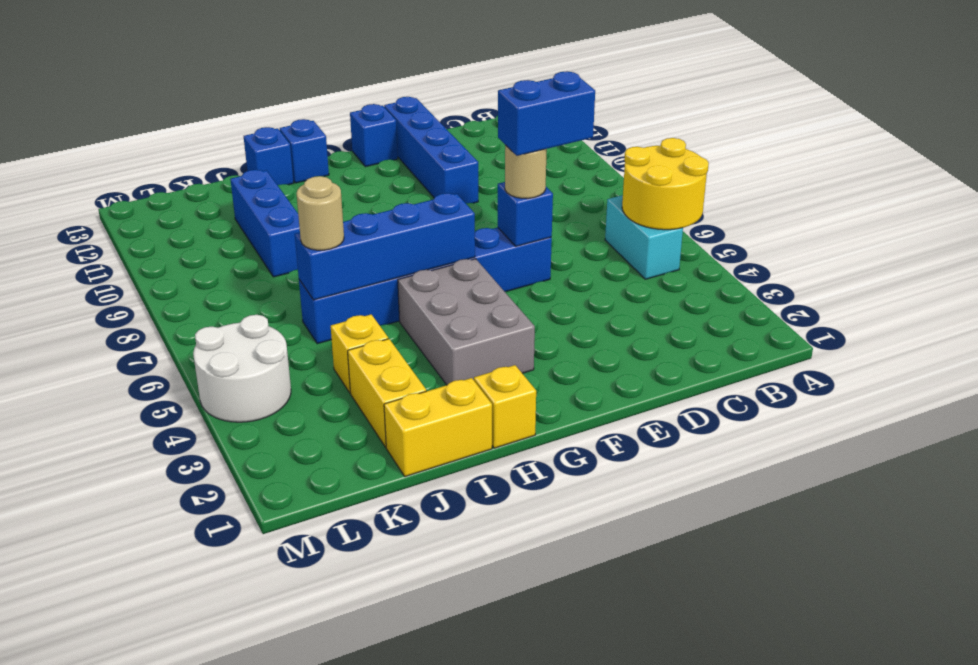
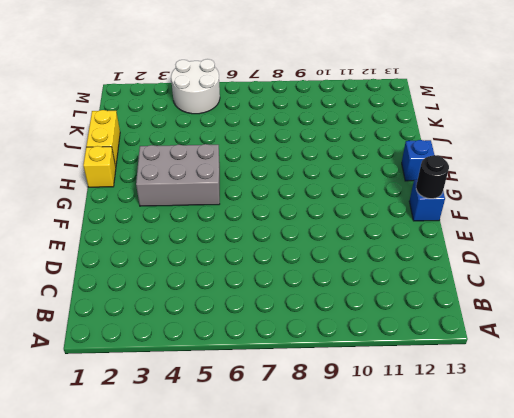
black 1x1 round brick [416,155,449,199] -> none
none -> cyan 1x2 brick [605,195,683,279]
none -> blue 1x6 brick [299,228,552,344]
none -> blue 1x4 brick [384,97,478,203]

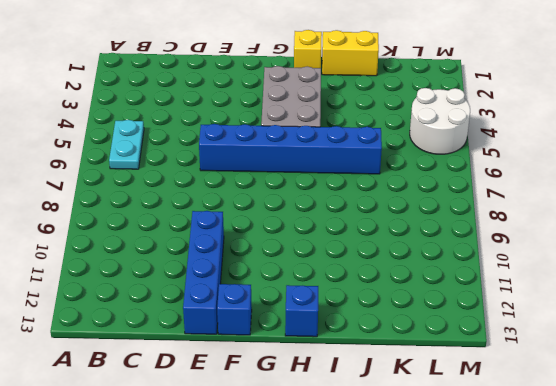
cyan 1x2 plate [109,120,144,169] -> cyan 1x2 brick [605,195,683,279]
none -> blue 1x1 brick [244,127,293,185]
none -> yellow 1x2 brick [348,339,426,447]
none -> yellow 1x1 brick [331,315,388,393]

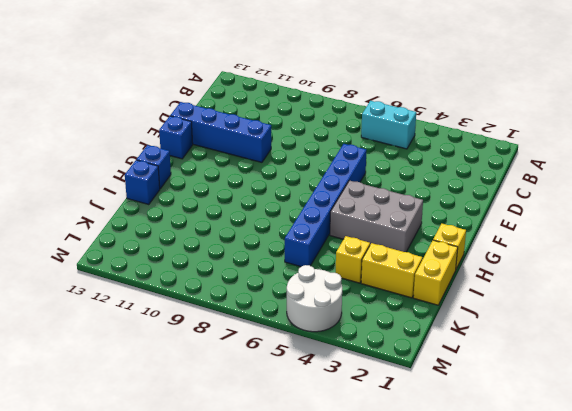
none -> blue 1x3 brick [230,170,300,277]
none -> yellow 2x2 round brick [622,138,709,230]
none -> blue 1x1 brick [498,182,553,246]

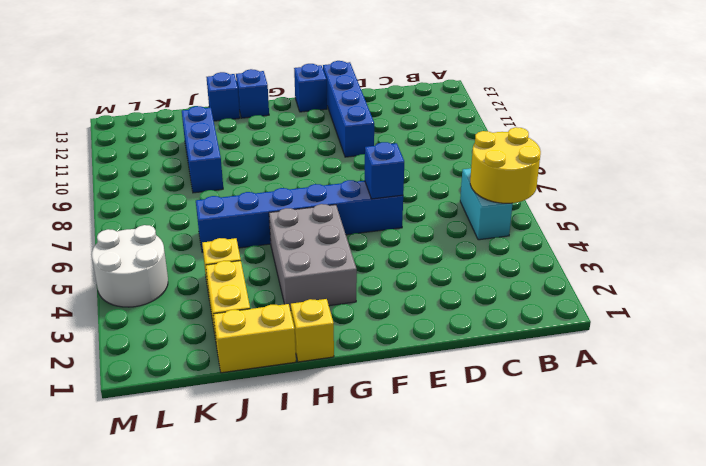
none -> blue 1x4 brick [295,193,475,300]
none -> tan 1x1 round brick [505,145,547,199]
none -> tan 1x1 round brick [297,176,344,250]

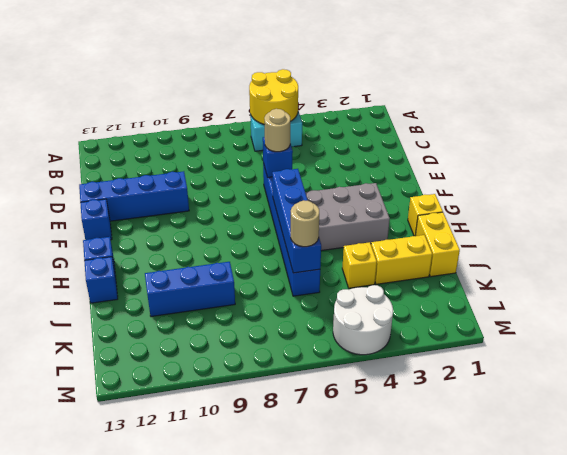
none -> blue 1x2 brick [498,71,595,156]

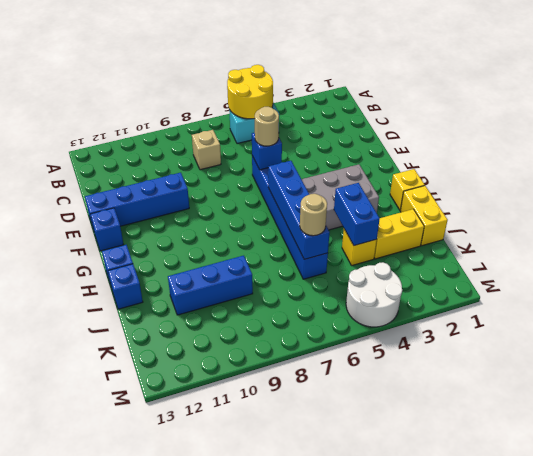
tan 1x1 brick [192,130,221,170] -> none
blue 1x2 brick [334,183,380,246] -> blue 1x2 brick moved to [498,71,595,156]

